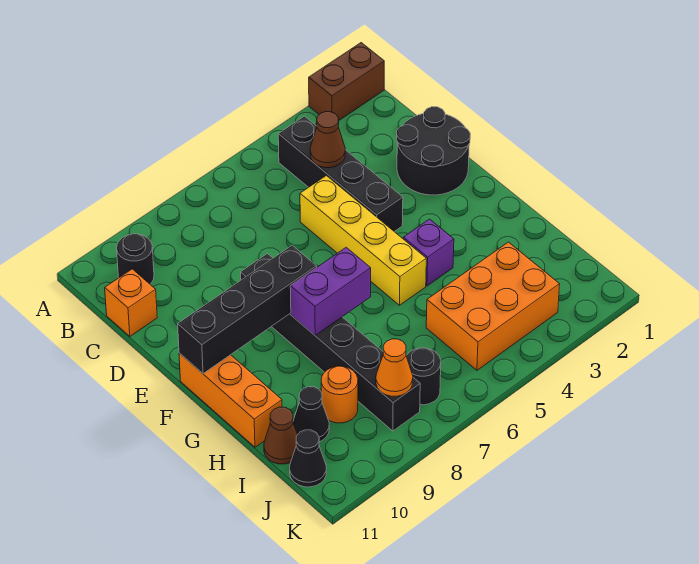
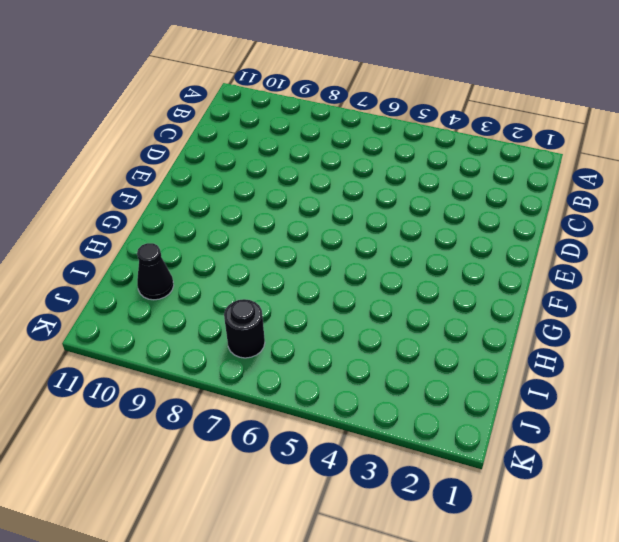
none -> brown 1x2 brick [309,43,384,120]
none -> black 1x4 brick [278,116,403,232]
none -> black 1x1 round brick [117,234,154,284]

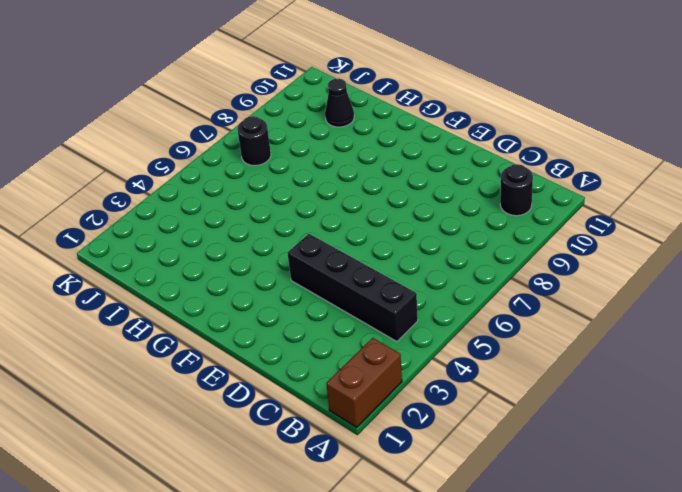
none -> orange 1x1 brick [105,269,157,336]
none -> black 2x2 round brick [396,107,470,195]
none -> yellow 1x4 brick [300,176,426,305]

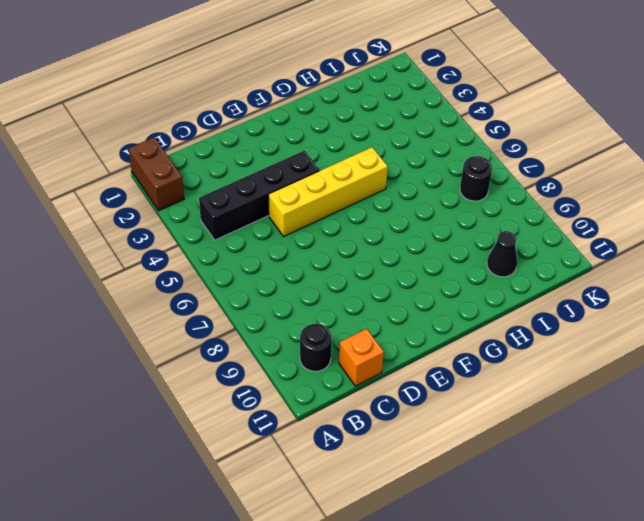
none -> black 2x2 round brick [396,107,470,195]
none -> black 1x6 brick [241,254,420,431]
none -> orange 1x3 brick [179,353,282,447]

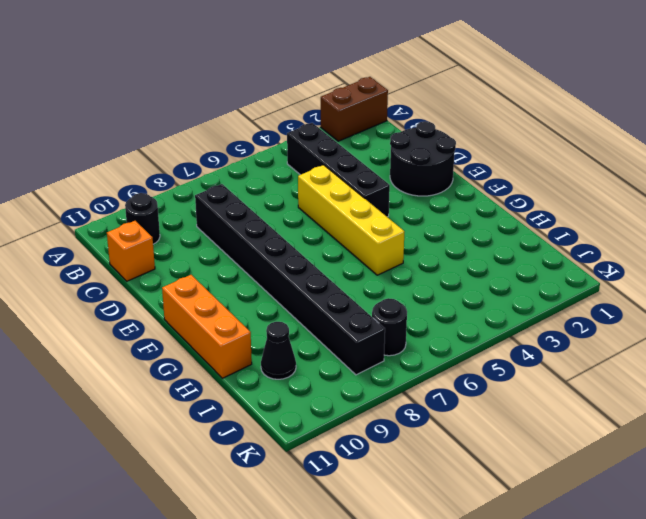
black 1x8 brick [195,184,385,375] -> black 1x6 brick [241,254,420,431]
none -> purple 1x1 brick [403,219,454,286]
none -> orange 2x3 brick [426,242,560,370]
none -> orange 1x1 round brick [321,366,358,423]

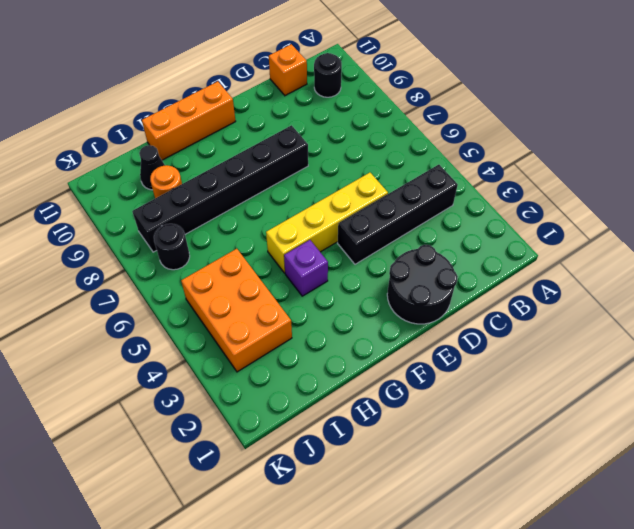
none -> brown 1x2 brick [309,43,384,120]
none -> brown 1x1 cone [264,407,298,464]
none -> black 1x1 cone [290,430,326,487]

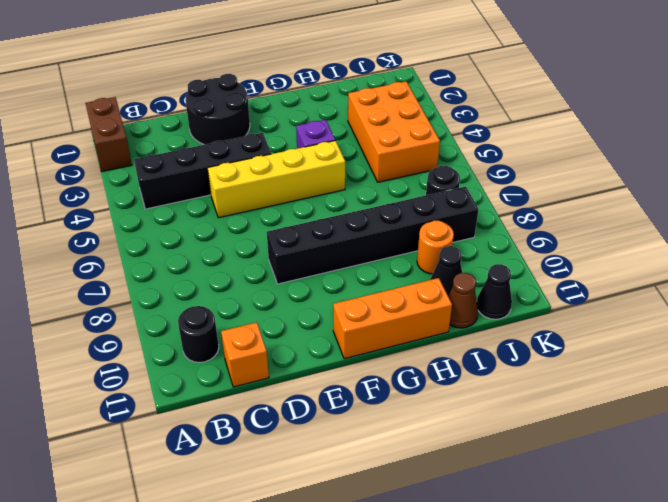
none -> brown 1x1 cone [310,112,345,168]
none -> black 1x4 brick [178,245,317,374]
none -> purple 1x2 brick [290,247,371,335]

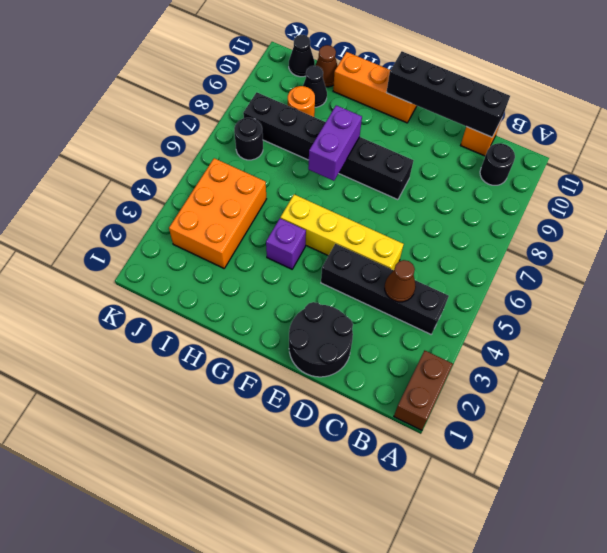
black 1x4 brick [386,51,510,137] -> black 1x4 brick turned to [178,245,317,374]
none -> orange 1x1 cone [376,339,413,396]

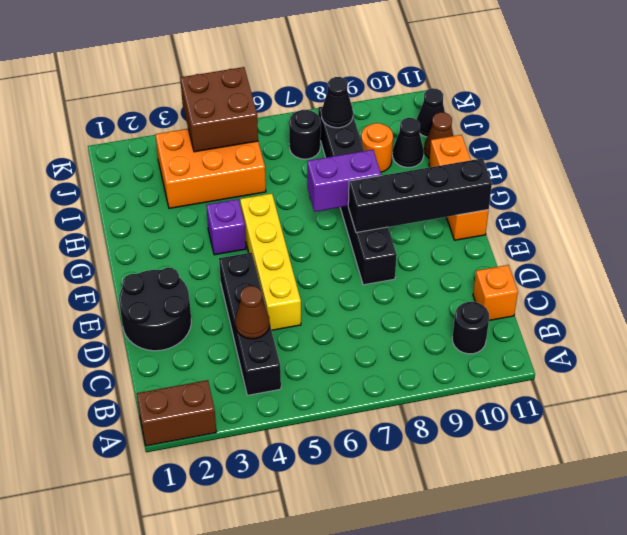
brown 2x2 brick [180,67,258,152] -> none
black 1x1 cone [322,77,353,128] -> orange 1x1 cone [376,339,413,396]

